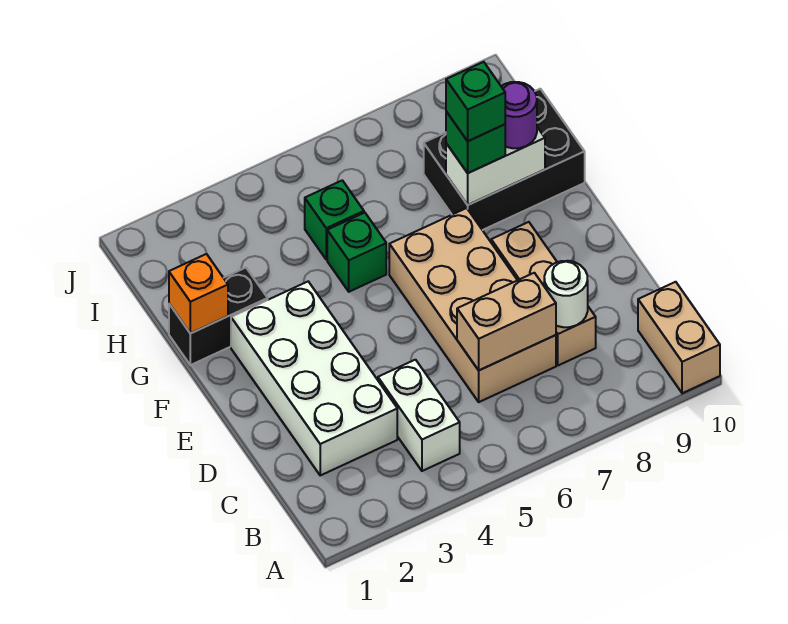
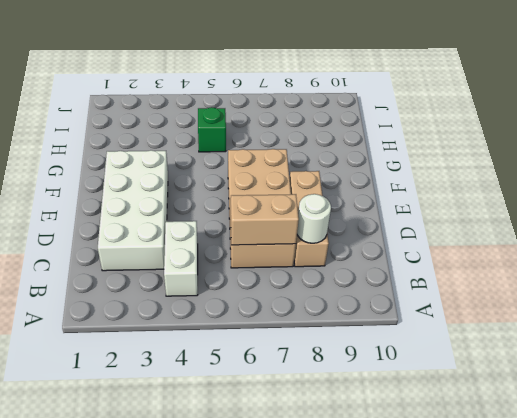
none -> tan 1x2 brick [638,282,720,393]
none -> black 1x2 brick [169,268,268,365]
none -> green 1x1 brick [327,213,386,292]

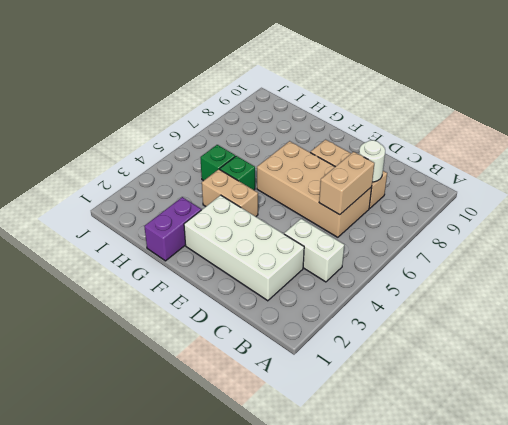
tan 1x2 brick [202,169,258,217] -> tan 1x2 brick moved to [638,282,720,393]
purple 1x2 brick [144,197,201,261] -> black 1x2 brick [169,268,268,365]
none -> black 2x3 brick [424,89,585,230]
none -> orange 1x1 brick [169,254,228,333]
none -> white 1x2 brick [446,127,545,205]

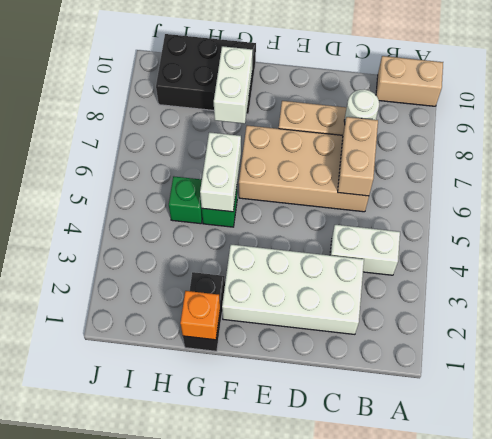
white 1x2 brick [200,132,241,212] -> none
black 2x3 brick [156,34,256,114] -> black 2x3 brick turned to [424,89,585,230]
none -> green 1x1 brick [446,111,505,173]
none -> purple 1x1 round brick [501,82,537,148]
none -> green 1x1 brick [446,62,505,141]

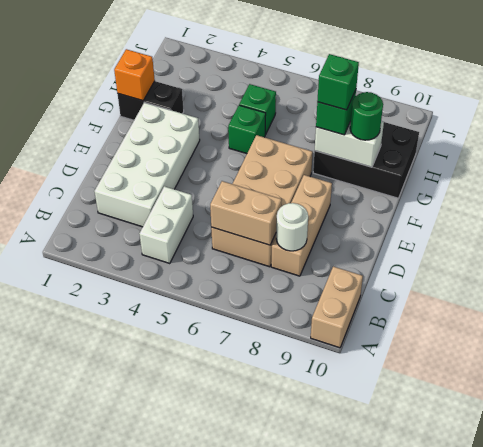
green 1x1 round brick [350,92,383,140] -> purple 1x1 round brick [501,82,537,148]

